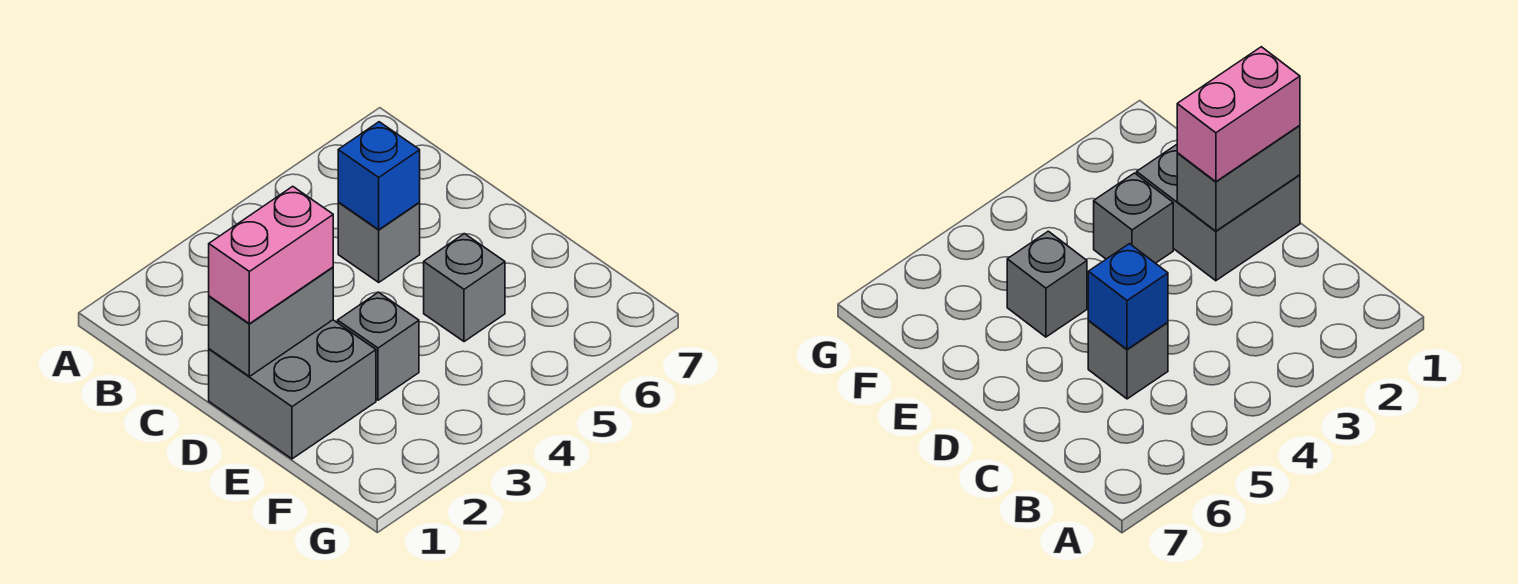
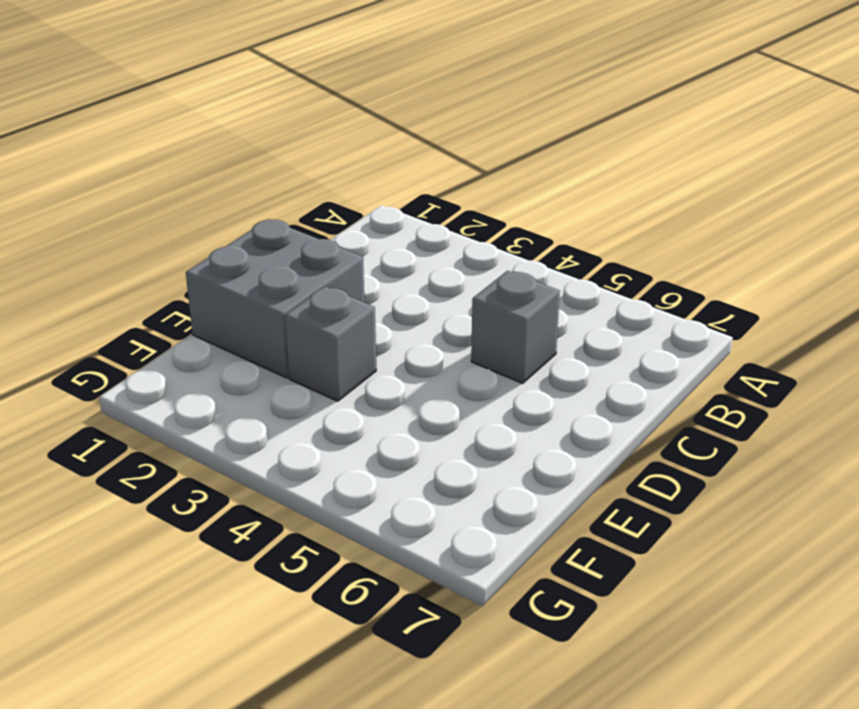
none -> grey 1x1 brick [424,234,505,342]
none -> blue 1x1 brick [338,122,420,230]

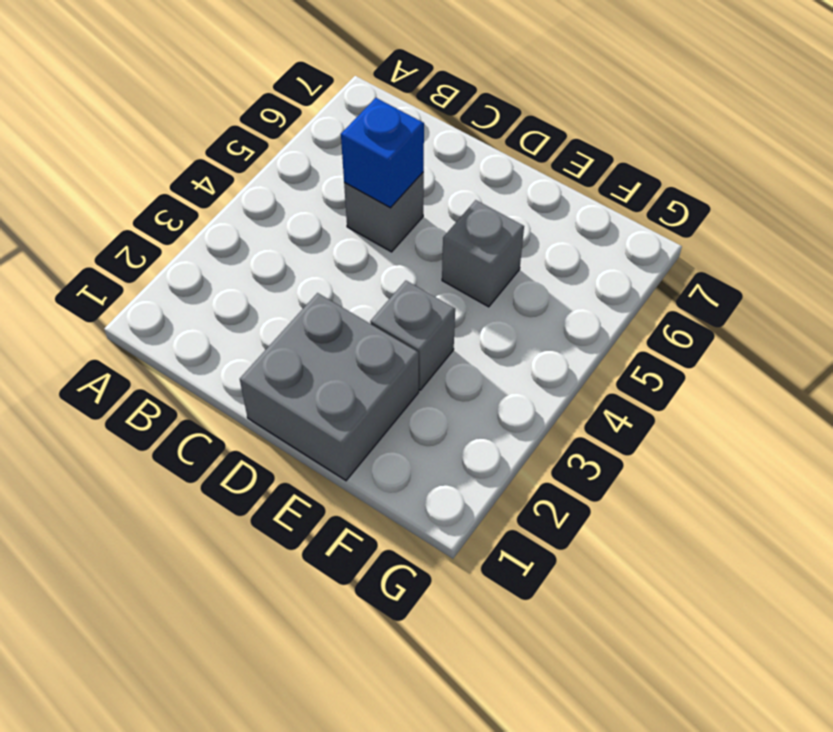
none -> grey 1x2 brick [209,267,333,376]
none -> pink 1x2 brick [209,186,333,324]

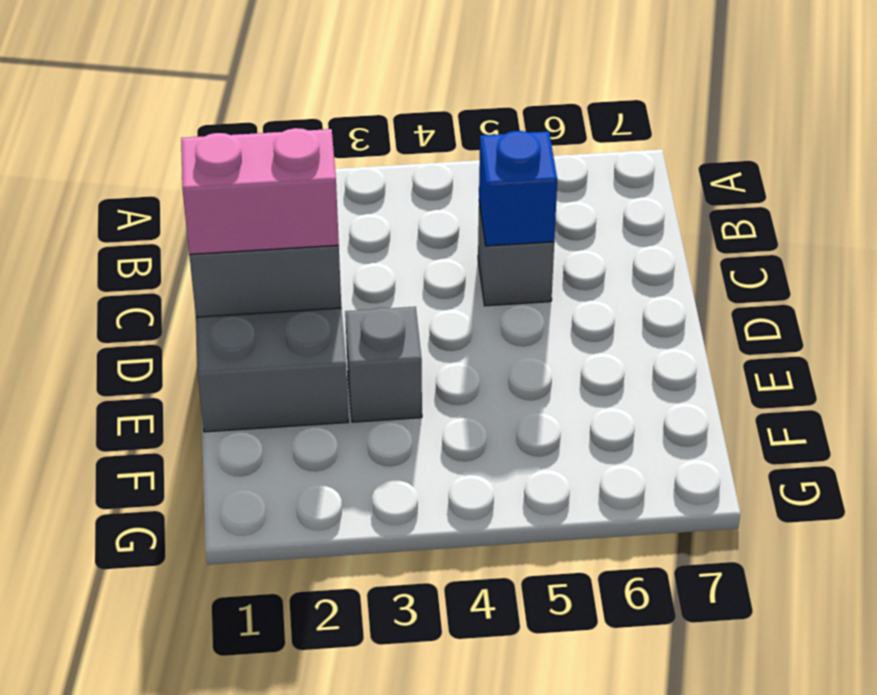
none -> grey 1x1 brick [424,234,505,342]

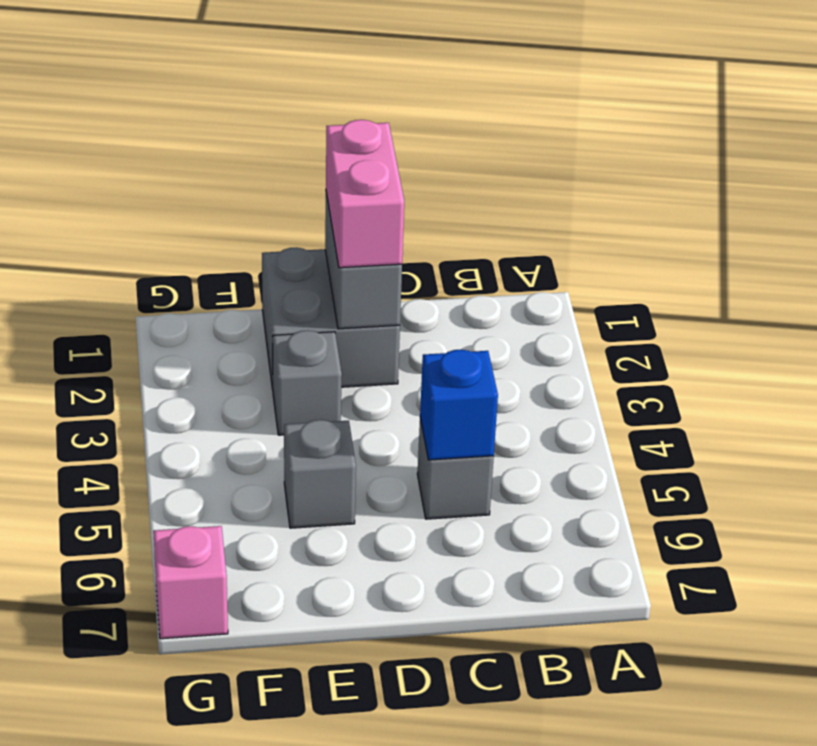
pink 1x1 brick [153,526,228,639] -> none

